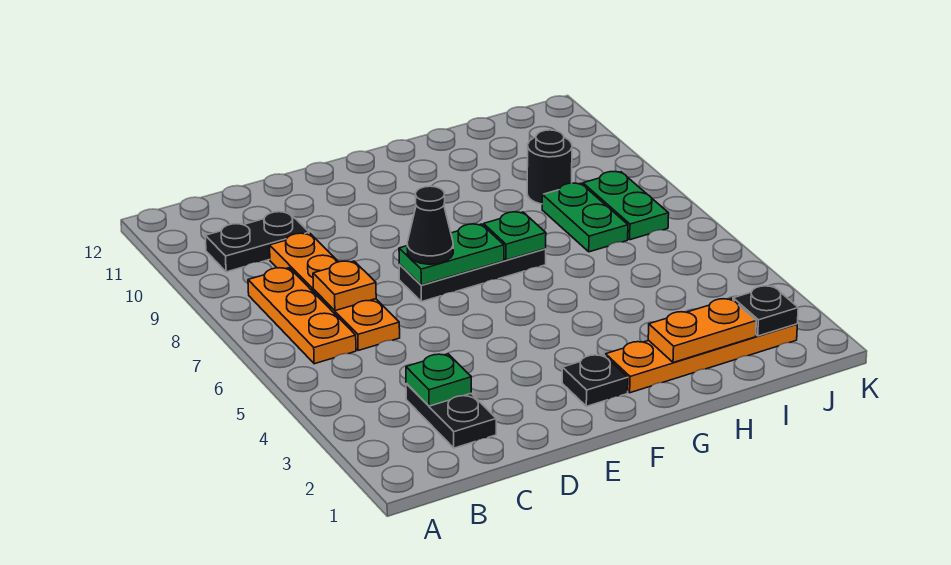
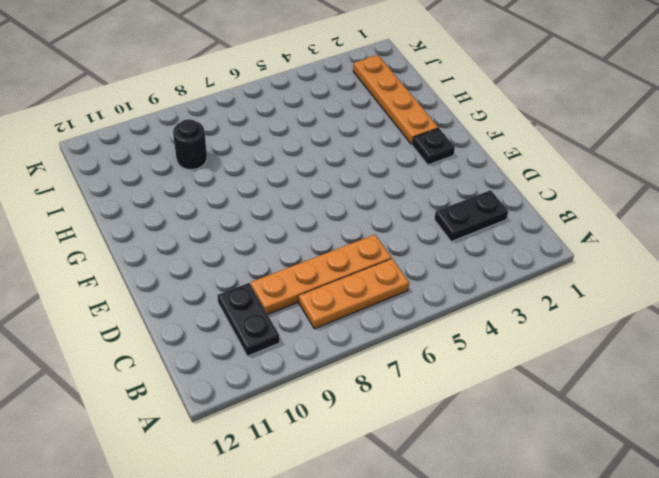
none -> black 1x3 plate [399,249,546,302]
none -> green 1x2 plate [542,183,628,252]
none -> green 1x2 plate [583,172,669,240]

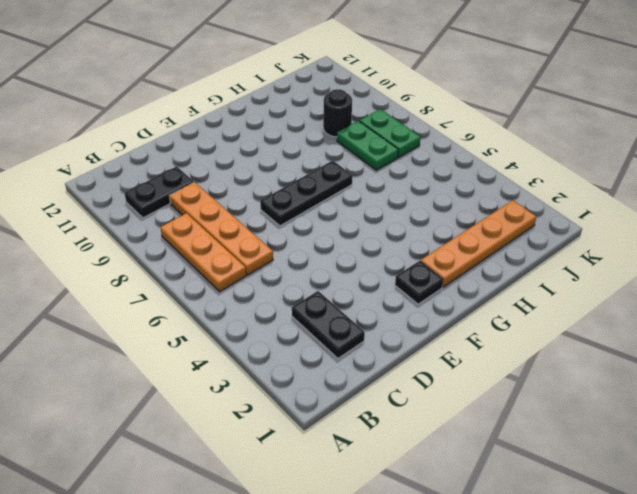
none -> green 1x1 plate [406,354,471,406]
none -> orange 1x1 plate [313,261,376,311]
none -> green 1x2 plate [399,224,504,285]

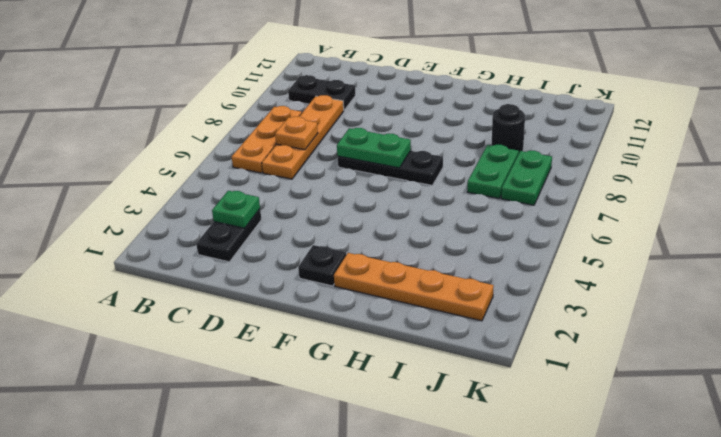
none -> green 1x1 plate [484,212,546,260]
none -> orange 1x2 plate [648,299,756,363]
none -> black 1x1 plate [733,286,798,336]

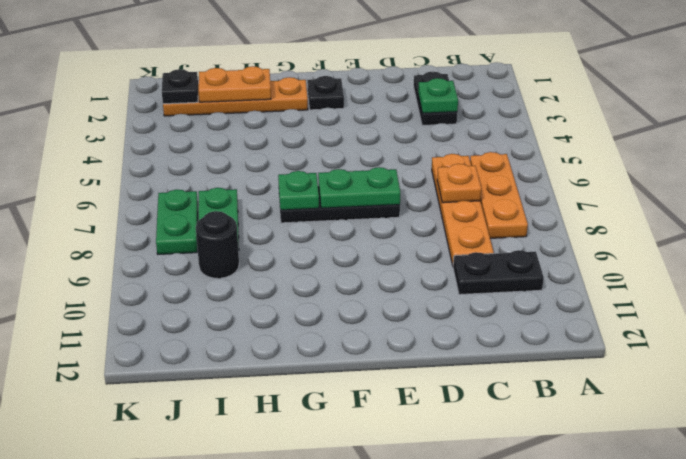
none -> black 1x1 cone [407,186,453,264]

